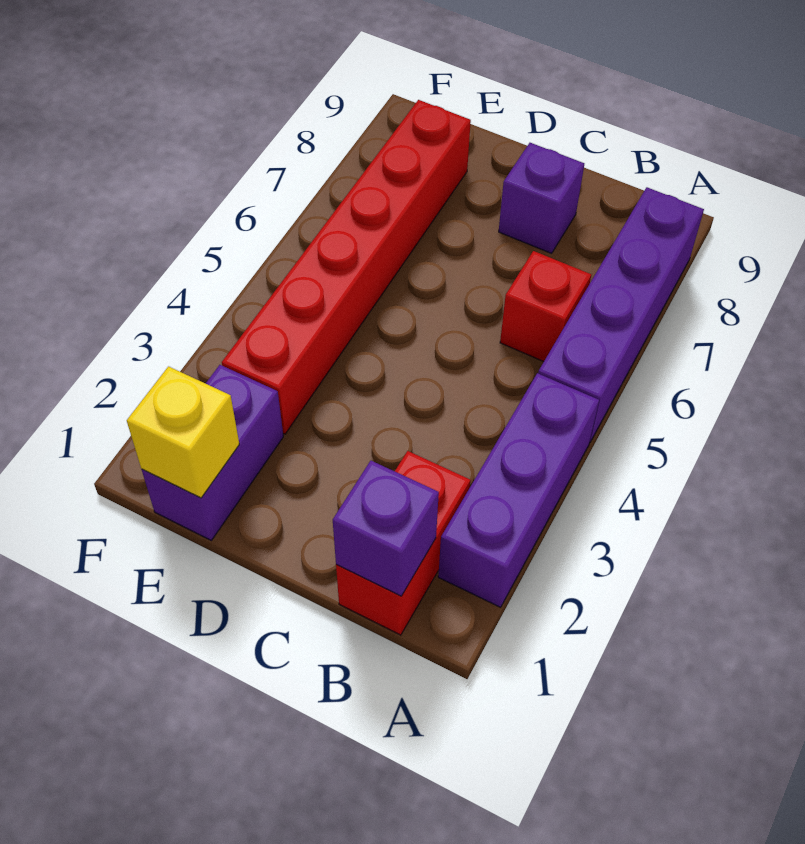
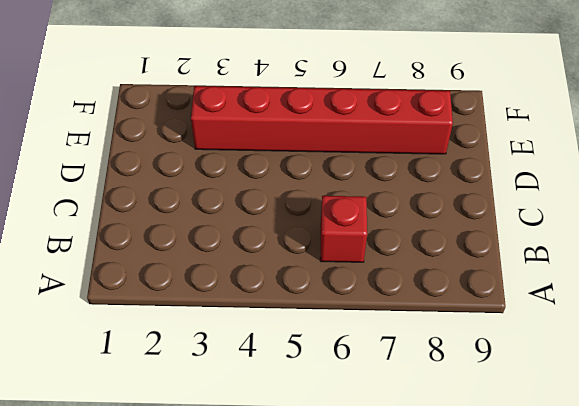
none -> purple 1x3 brick [438,373,599,607]
none -> purple 1x4 brick [538,187,704,442]

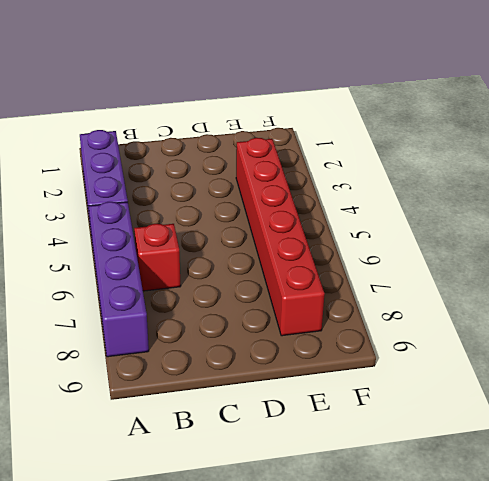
none -> red 1x2 brick [336,451,470,635]
none -> purple 1x1 brick [499,143,584,253]

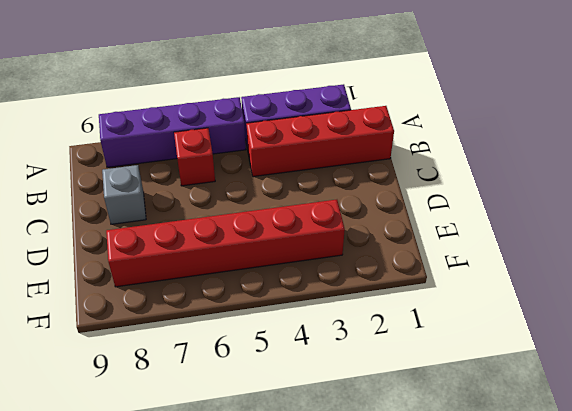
red 1x4 brick [246,106,394,177] -> red 1x2 brick [336,451,470,635]
grey 1x1 brick [102,165,146,224] -> purple 1x1 brick [499,143,584,253]
none -> purple 1x2 brick [142,365,283,540]
none -> purple 1x1 brick [333,461,439,596]

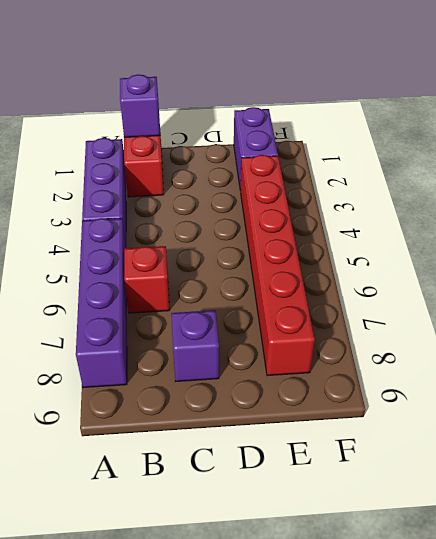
none -> yellow 1x1 brick [127,366,239,498]

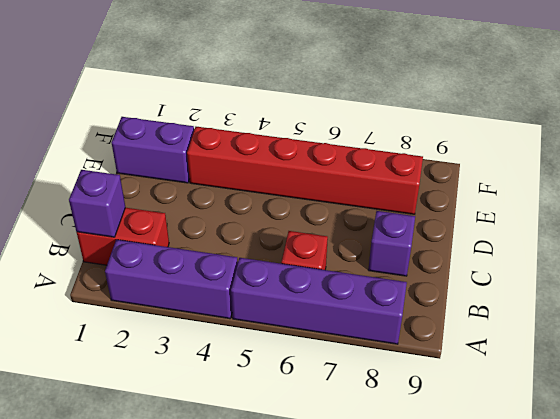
none -> yellow 1x1 brick [127,366,239,498]

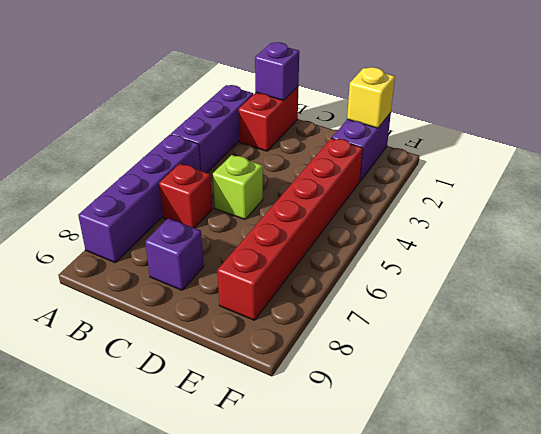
lime 1x1 brick [213,155,263,219] -> none

